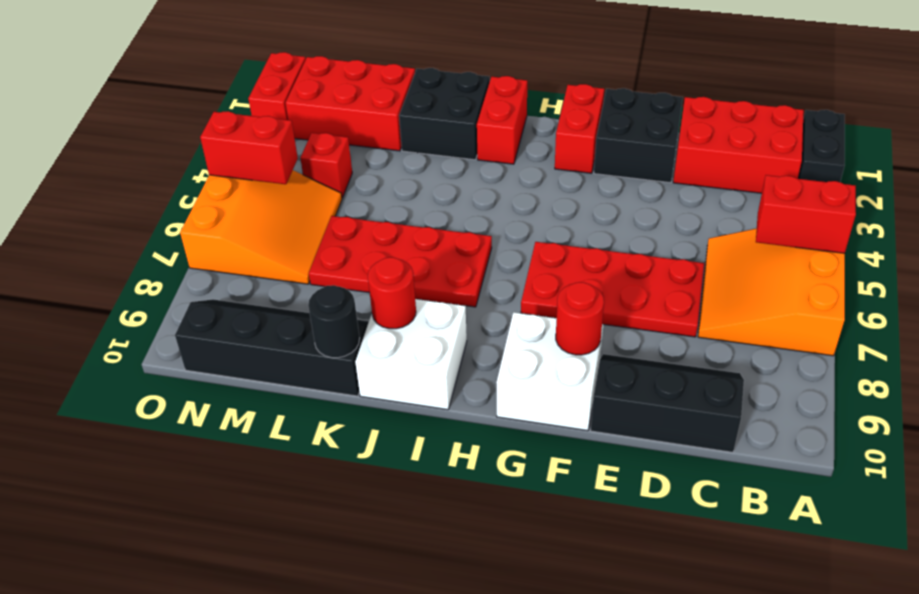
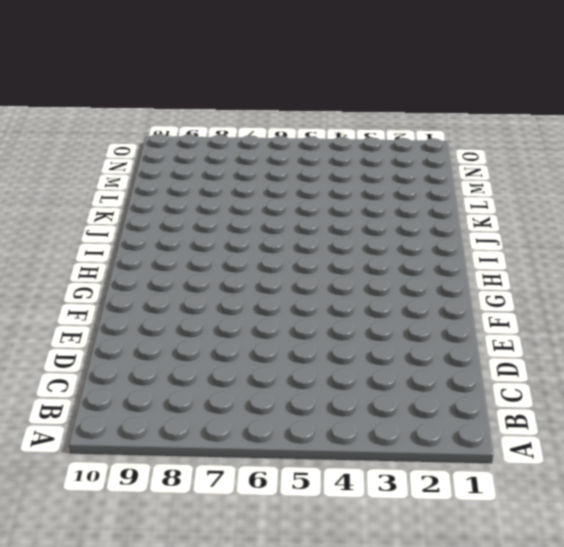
none -> black 1x2 brick [798,110,845,182]
none -> orange 3x3 slope [698,228,845,356]
none -> red 2x3 brick [673,97,804,193]

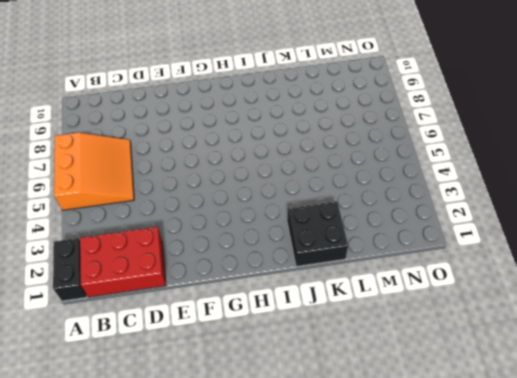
none -> black 2x3 slope [591,354,744,452]
none -> red 2x4 plate [521,242,704,337]
none -> black 2x2 brick [594,88,683,183]

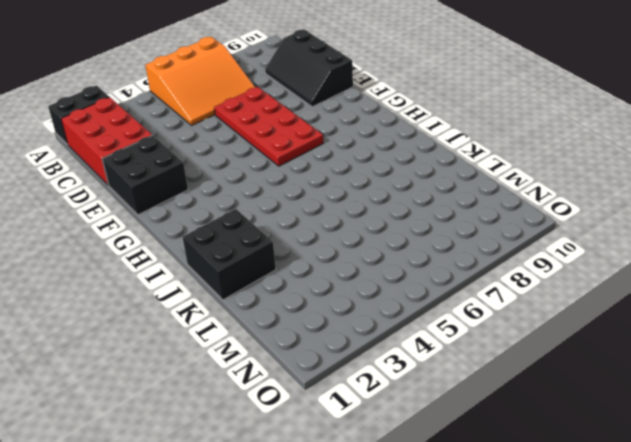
none -> white 2x2 brick [496,312,603,431]
none -> red 1x2 brick [555,84,604,173]
none -> red 1x2 brick [477,76,527,164]

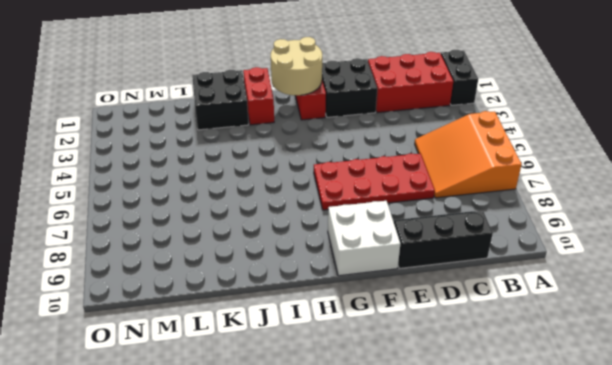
tan 2x2 round brick [271,37,322,95] -> none
none -> red 2x4 plate [309,216,492,307]
none -> white 2x2 brick [355,299,467,410]
none -> black 2x4 slope [175,299,369,396]

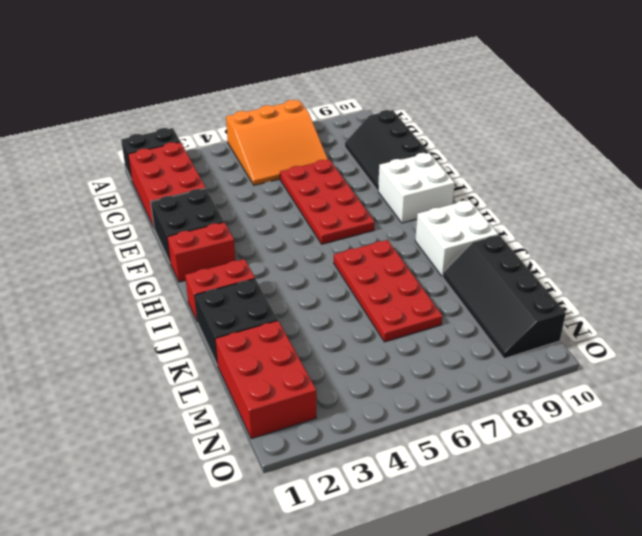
none -> red 1x1 brick [300,133,352,198]
none -> orange 3x3 slope [180,170,342,284]
none -> red 1x2 brick [248,52,306,120]

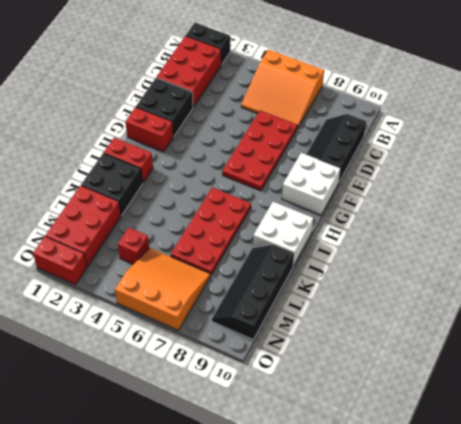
none -> red 1x2 brick [756,175,856,253]
none -> red 1x1 round brick [556,282,604,355]
none -> red 1x1 round brick [368,257,416,329]

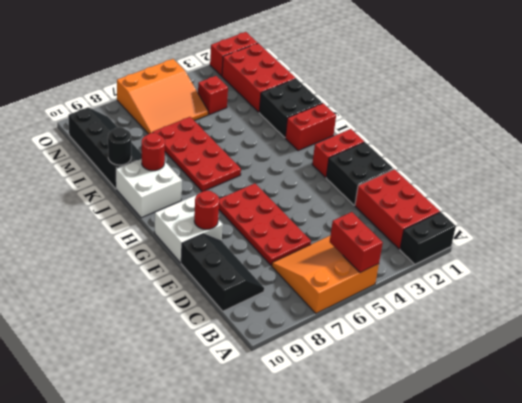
none -> red 1x2 brick [200,111,298,184]

